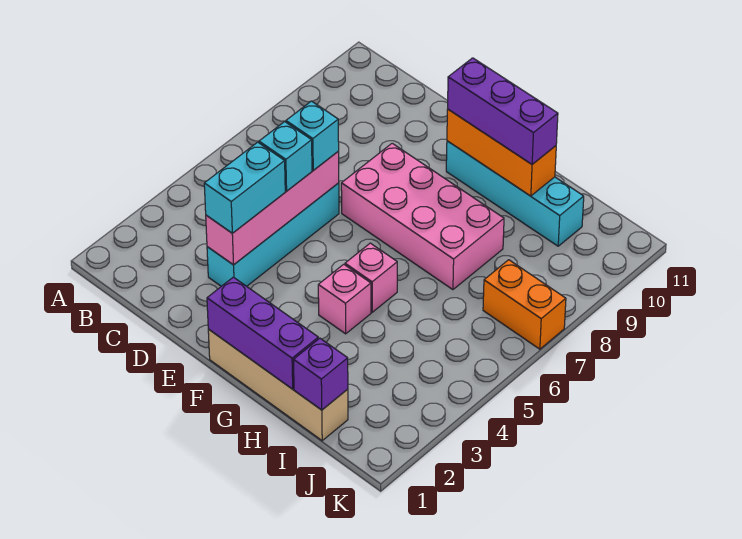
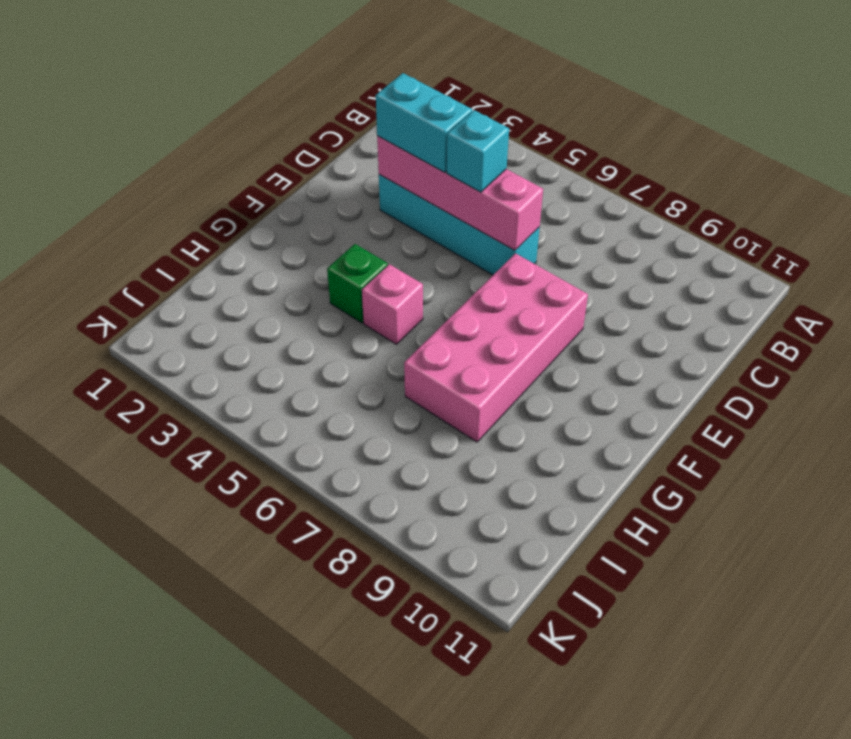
green 1x1 brick [327,244,388,323] -> pink 1x1 brick [318,264,371,334]
none -> tan 1x4 brick [208,329,348,441]
none -> cyan 1x4 brick [446,141,584,246]
none -> orange 1x2 brick [483,260,566,349]

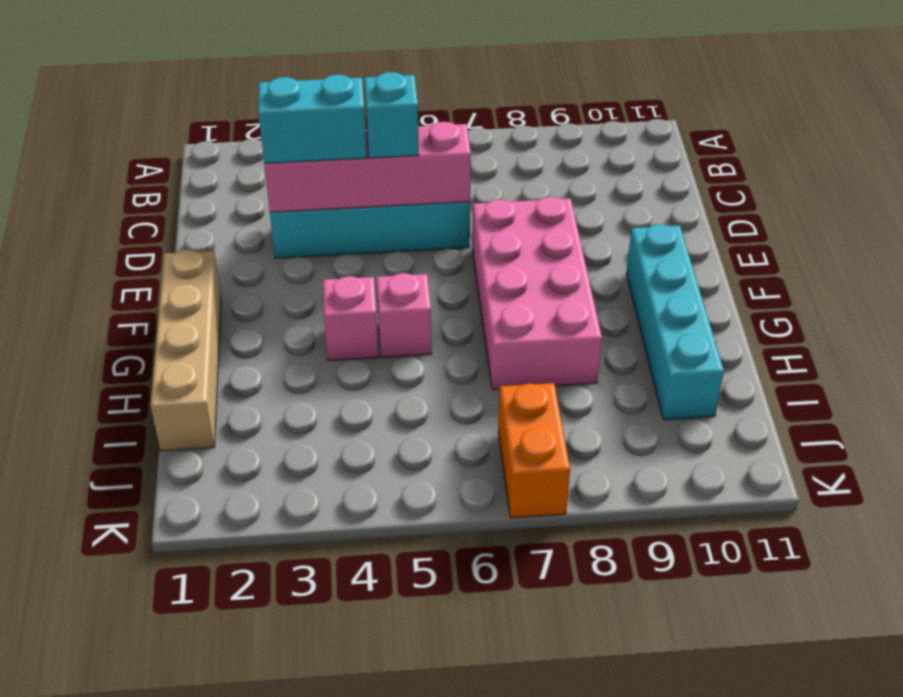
none -> purple 1x3 brick [207,277,318,389]
none -> orange 1x3 brick [447,109,556,196]
none -> purple 1x1 brick [294,338,348,410]

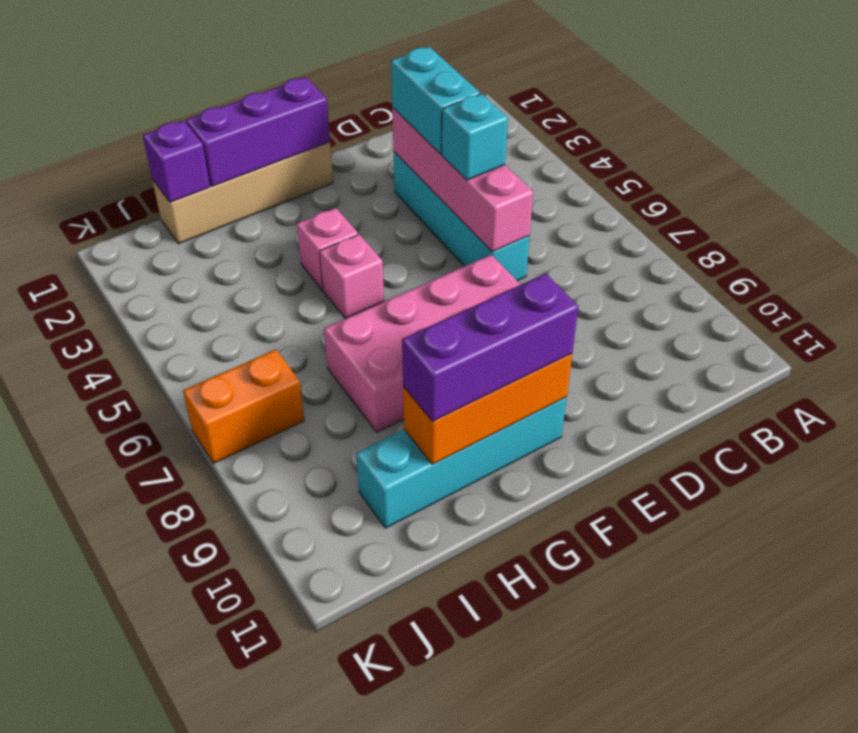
none -> cyan 1x1 brick [286,101,339,170]

